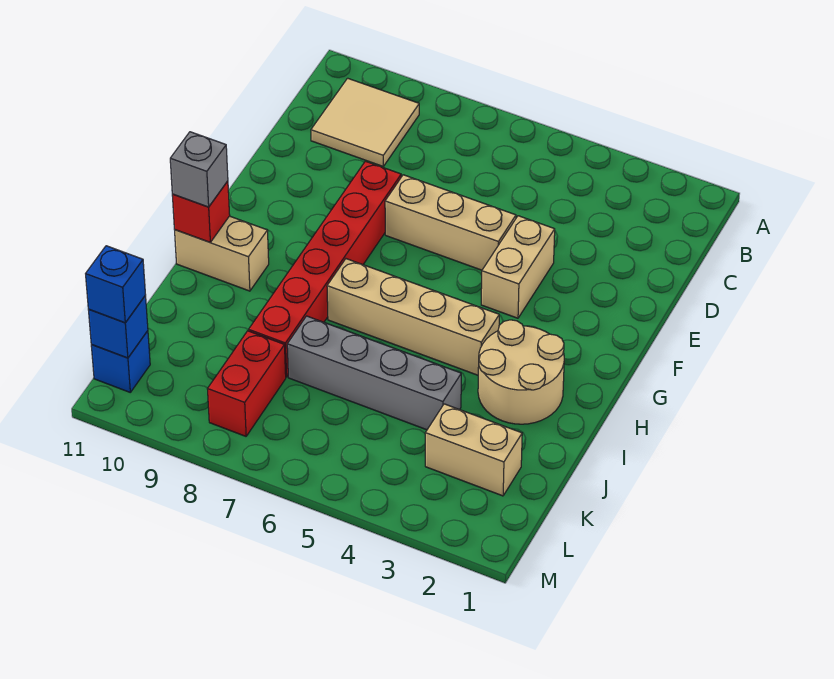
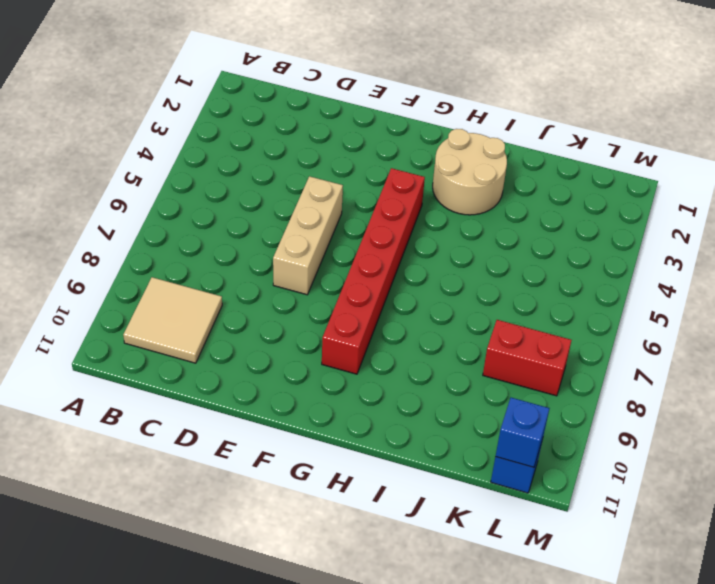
red 1x6 brick [322,168,425,374] -> red 1x6 brick turned to [249,161,401,377]
none -> tan 1x2 brick [481,216,555,318]
none -> tan 1x4 brick [327,259,499,375]
none -> tan 1x2 brick [175,216,269,291]

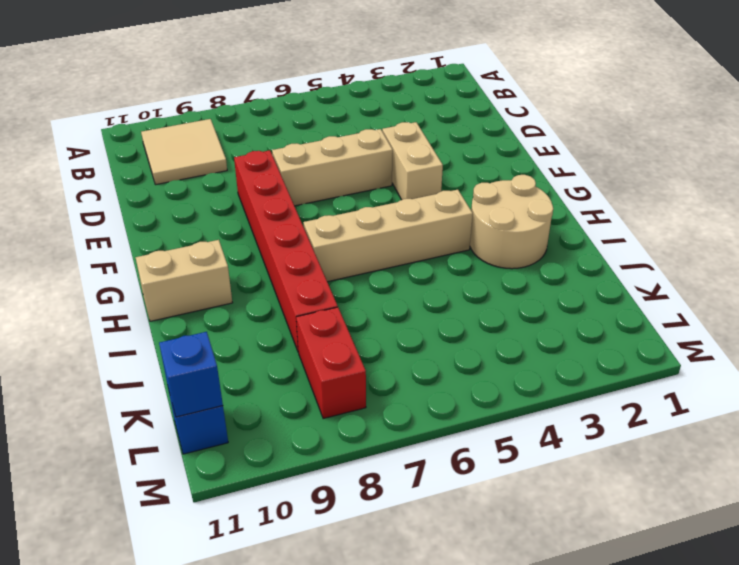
none -> grey 1x4 brick [287,316,461,430]
none -> tan 1x2 brick [425,404,522,496]
none -> red 1x1 brick [172,181,230,242]

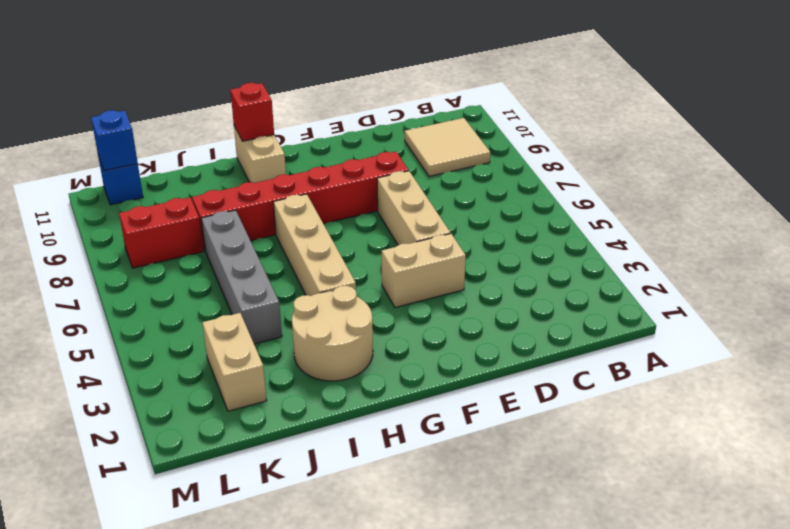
none -> grey 1x1 brick [170,132,228,207]
none -> blue 1x1 brick [86,246,146,323]

